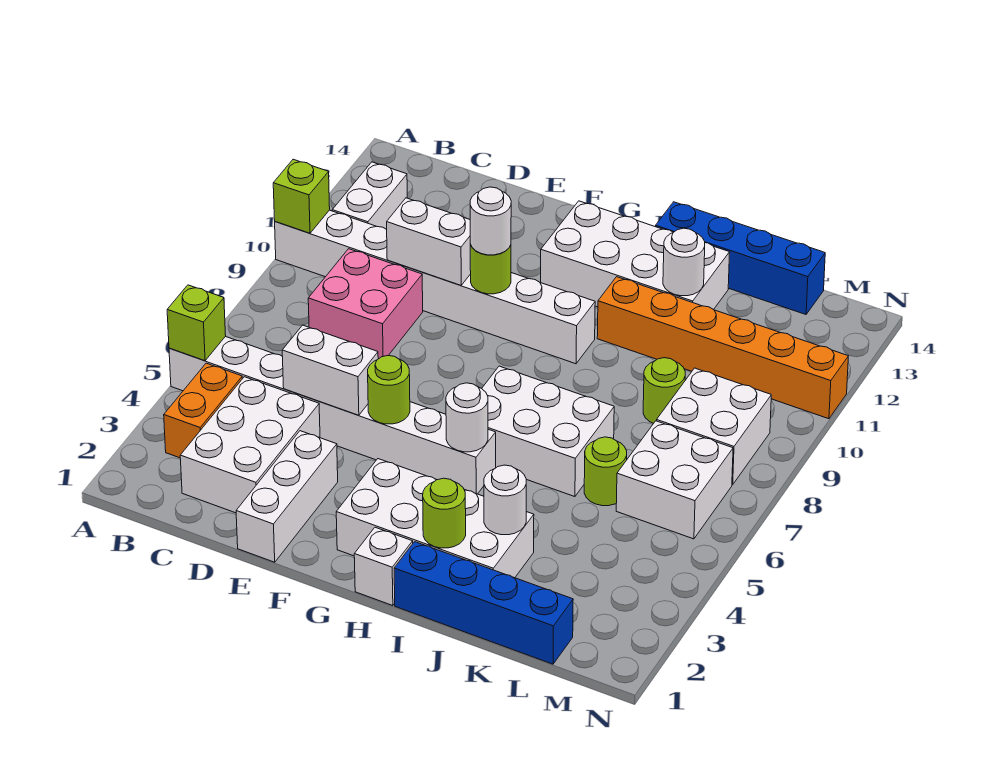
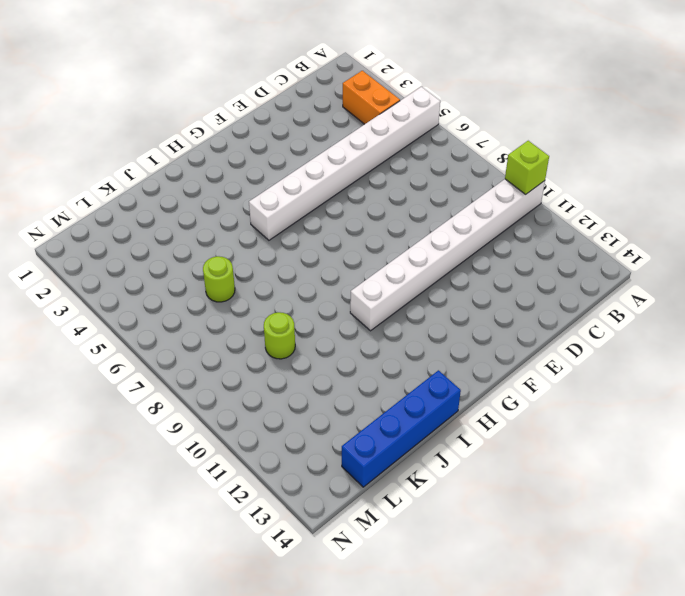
none -> white 1x2 brick [332,162,407,229]
none -> white 2x3 brick [180,377,320,513]
none -> pink 2x2 brick [308,249,423,359]

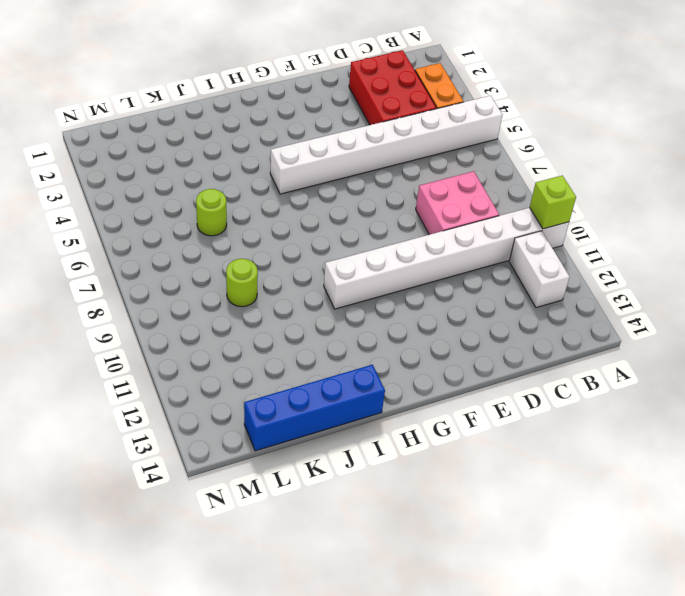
red 2x3 brick [349,50,437,125] -> white 2x3 brick [180,377,320,513]
none -> white 1x3 brick [236,431,338,562]
none -> white 2x4 brick [336,459,534,578]
none -> white 2x4 brick [541,201,730,310]

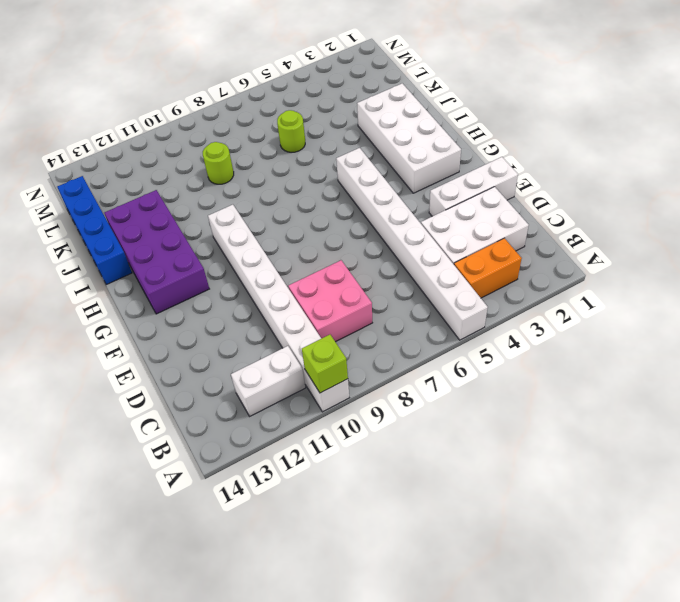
purple 2x4 brick [104,190,209,314] -> white 2x4 brick [541,201,730,310]
none -> white 1x1 brick [354,527,413,606]
none -> white 2x3 brick [482,366,614,497]
none -> blue 1x4 brick [394,542,573,664]

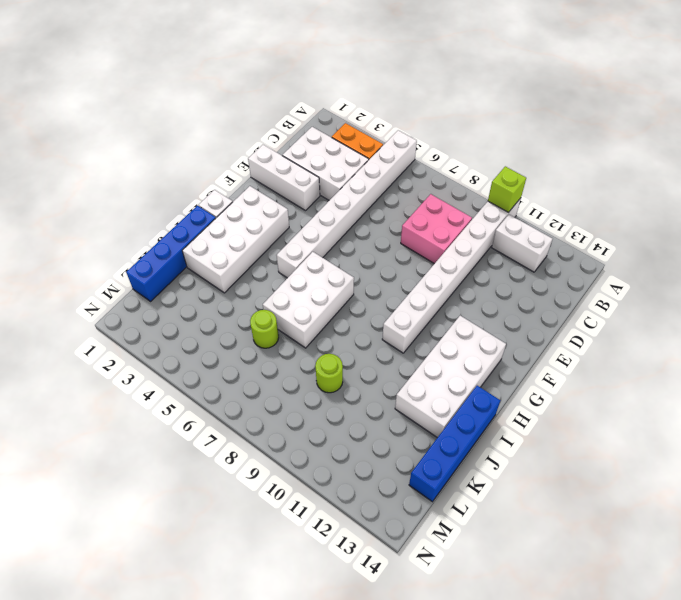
none -> orange 1x6 brick [597,277,848,419]
none -> white 2x2 brick [616,421,733,539]
none -> white 2x2 brick [657,368,771,485]

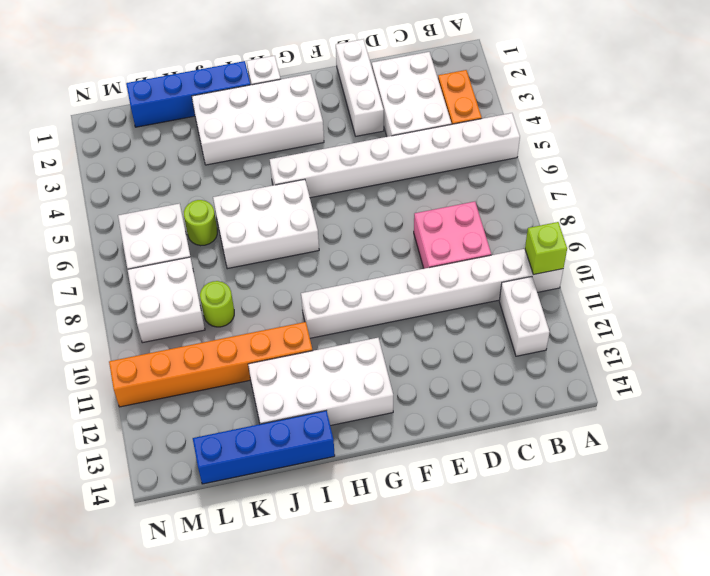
none -> lime 1x1 brick [167,285,226,361]
none -> white 1x2 brick [282,325,378,415]
none -> white 1x2 brick [387,198,471,285]

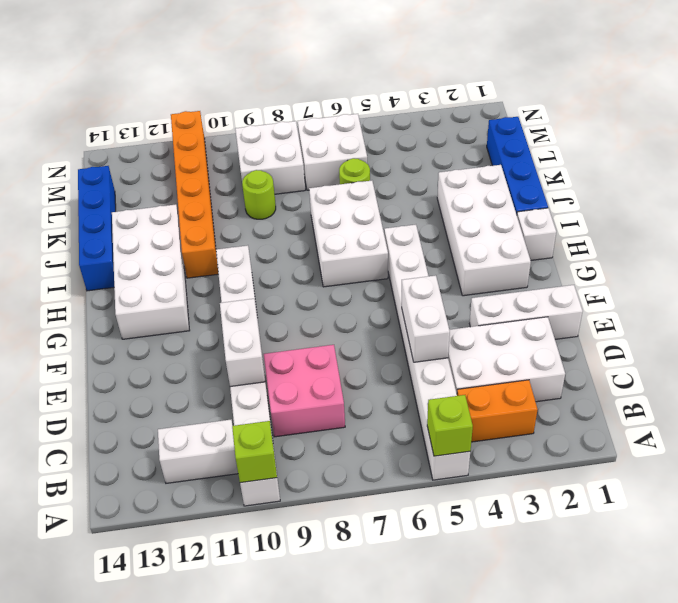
none -> lime 1x1 round brick [368,356,410,424]
none -> lime 1x1 round brick [470,245,511,294]
none -> white 1x1 round brick [446,383,488,452]

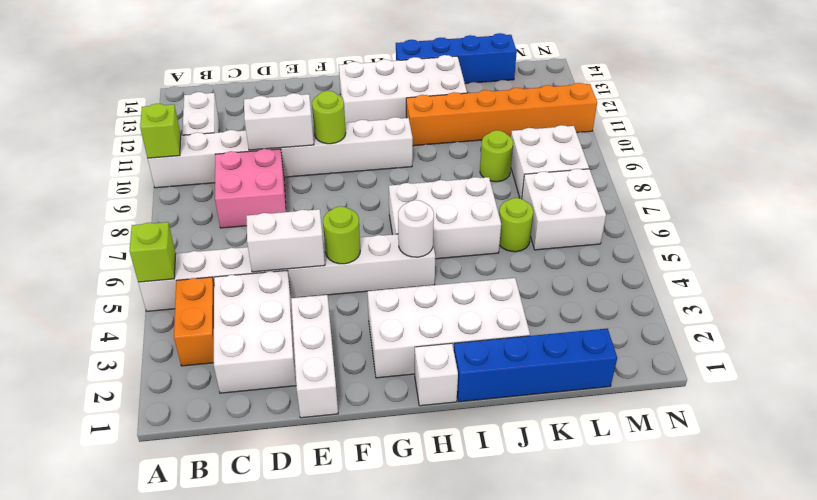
none -> lime 1x1 round brick [423,478,466,548]
none -> white 1x1 round brick [484,465,526,535]
none -> white 1x1 round brick [663,228,705,296]

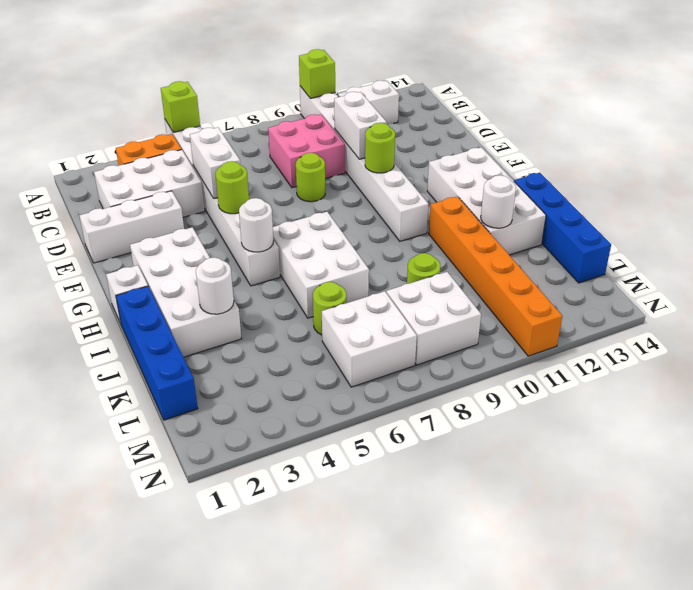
lime 1x1 round brick [296,153,325,202] -> lime 1x1 round brick moved to [423,478,466,548]
none -> white 1x1 round brick [470,187,511,255]

